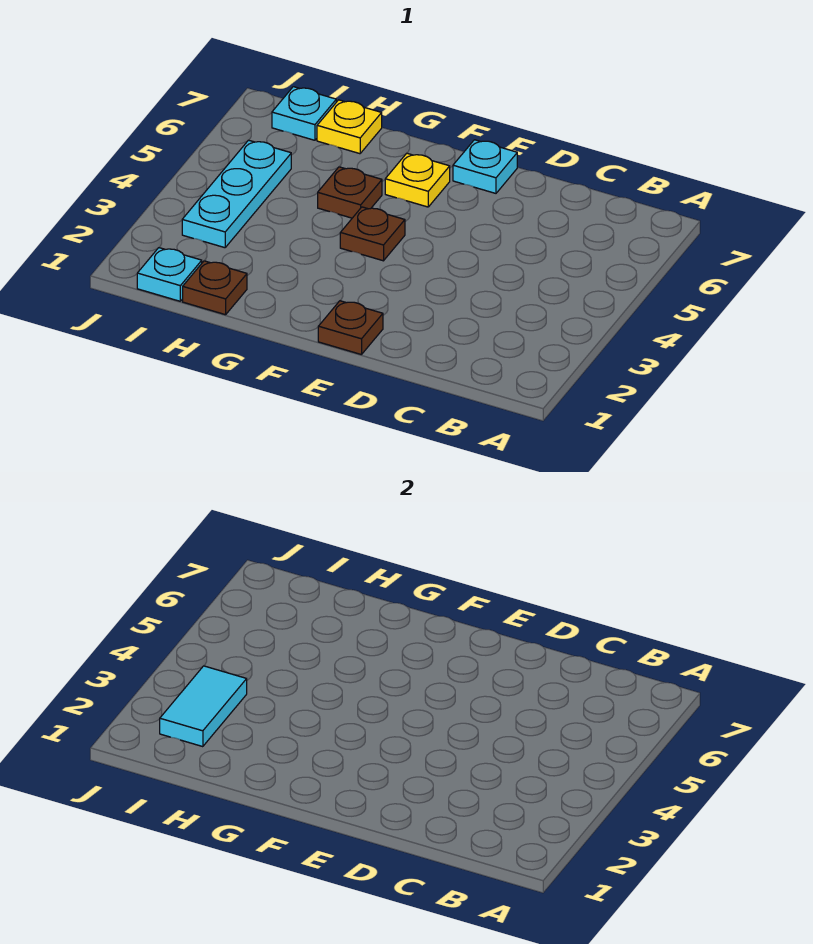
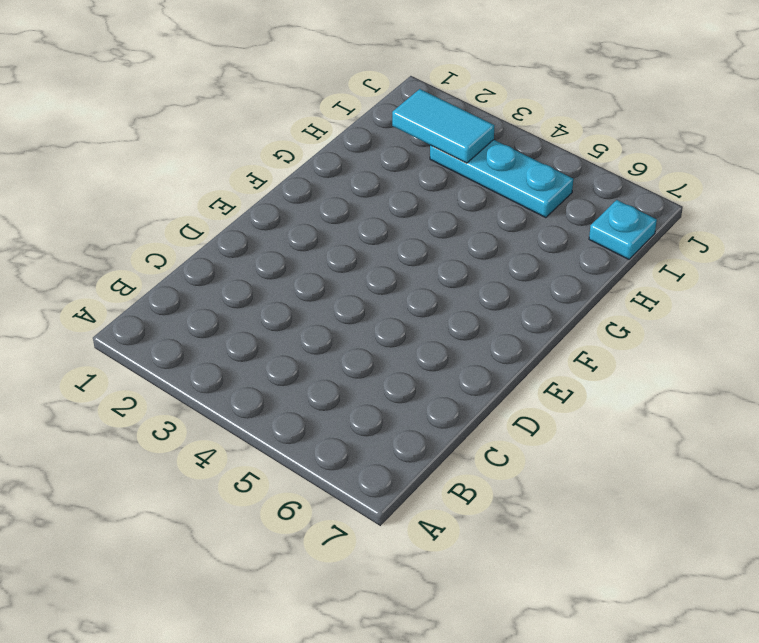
none -> brown 1x1 plate [318,301,383,355]
none -> cyan 1x1 plate [453,140,517,193]

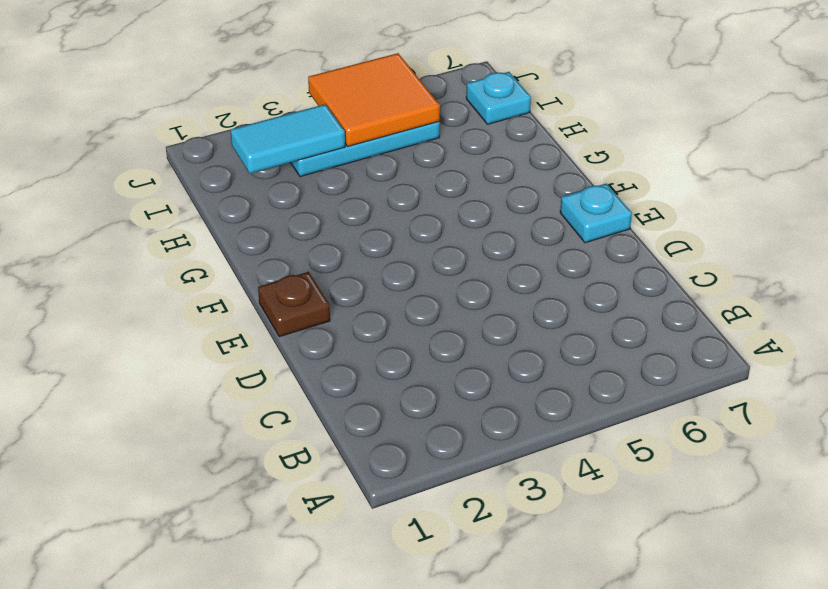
orange 2x2 tile [308,53,440,146] -> none
none -> brown 1x1 plate [340,207,405,261]
none -> yellow 1x1 plate [385,153,450,207]

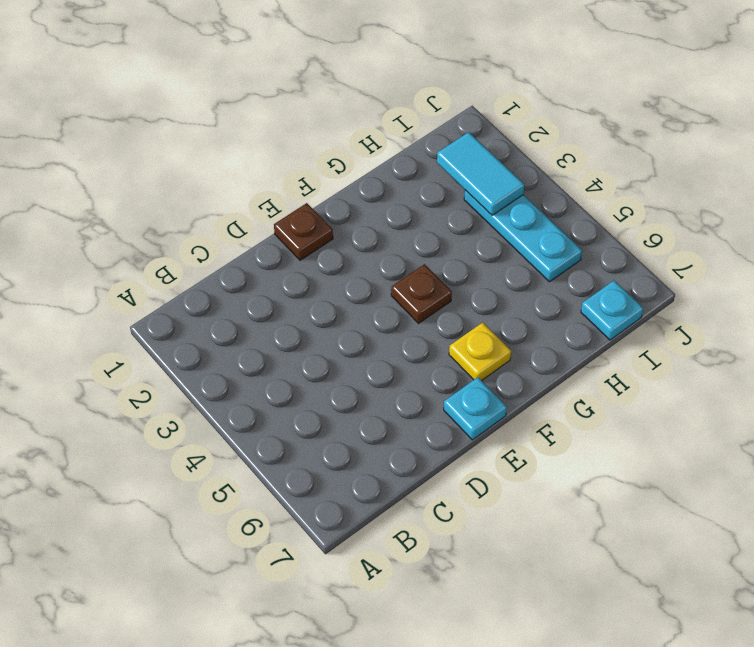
none -> brown 1x1 plate [318,167,382,218]
none -> brown 1x1 plate [183,261,247,315]

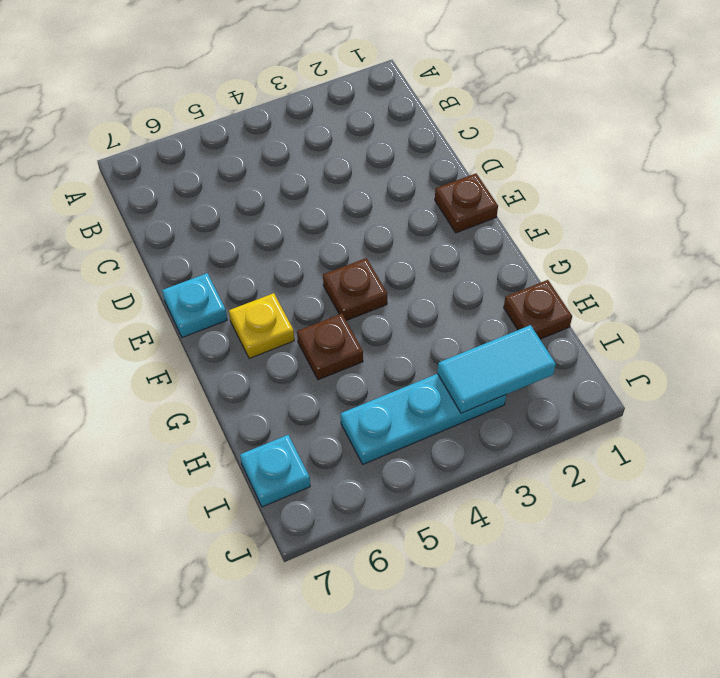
none -> yellow 1x1 plate [317,100,382,154]
none -> cyan 1x1 plate [137,248,202,301]

